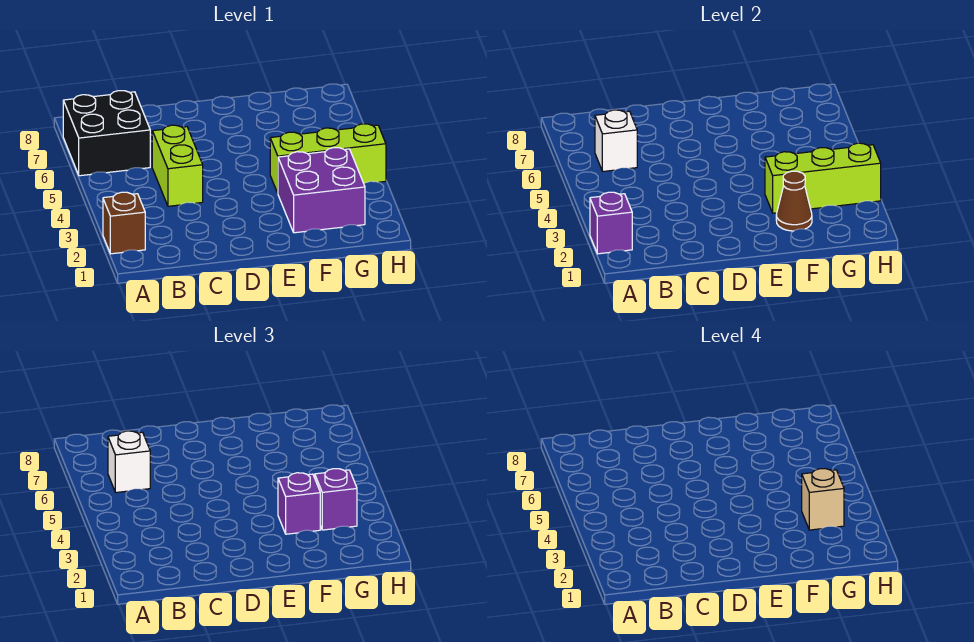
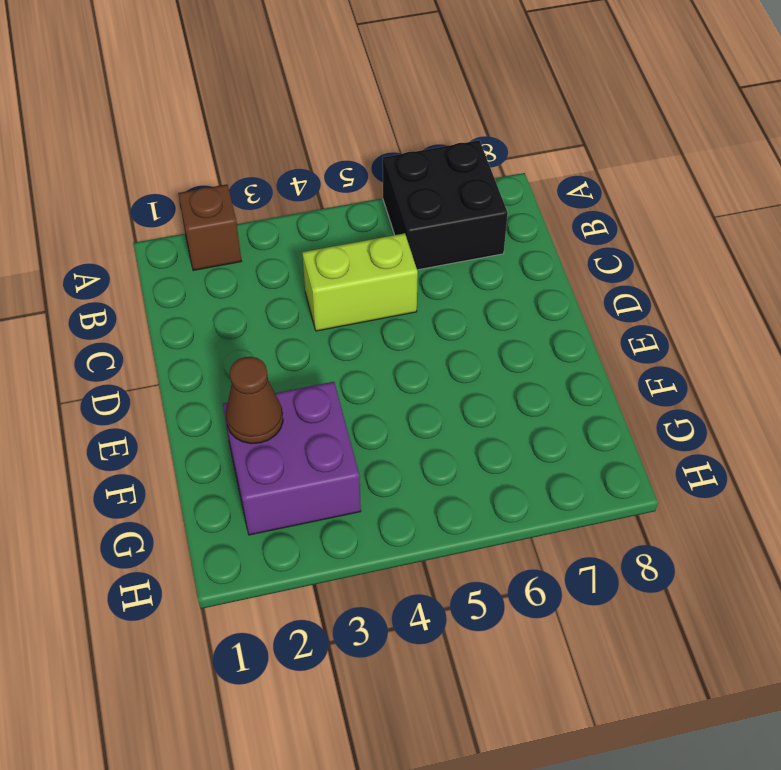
none -> lime 1x3 brick [270,124,386,193]
none -> purple 1x1 brick [590,192,632,254]
none -> white 1x1 brick [595,110,637,171]

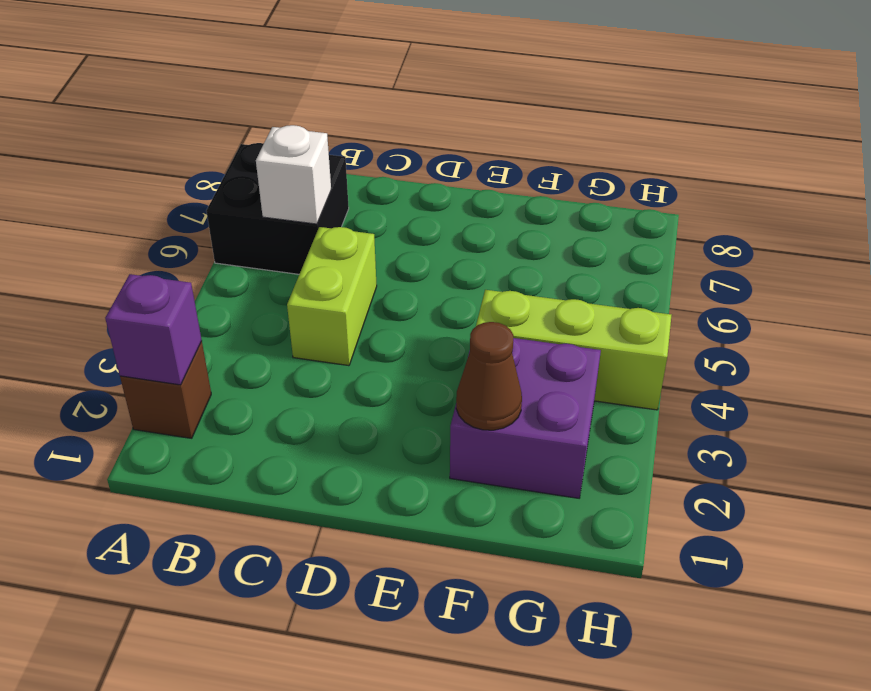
none -> lime 1x3 brick [765,143,881,213]
none -> white 1x1 brick [108,431,150,492]
none -> purple 1x1 brick [278,473,320,534]

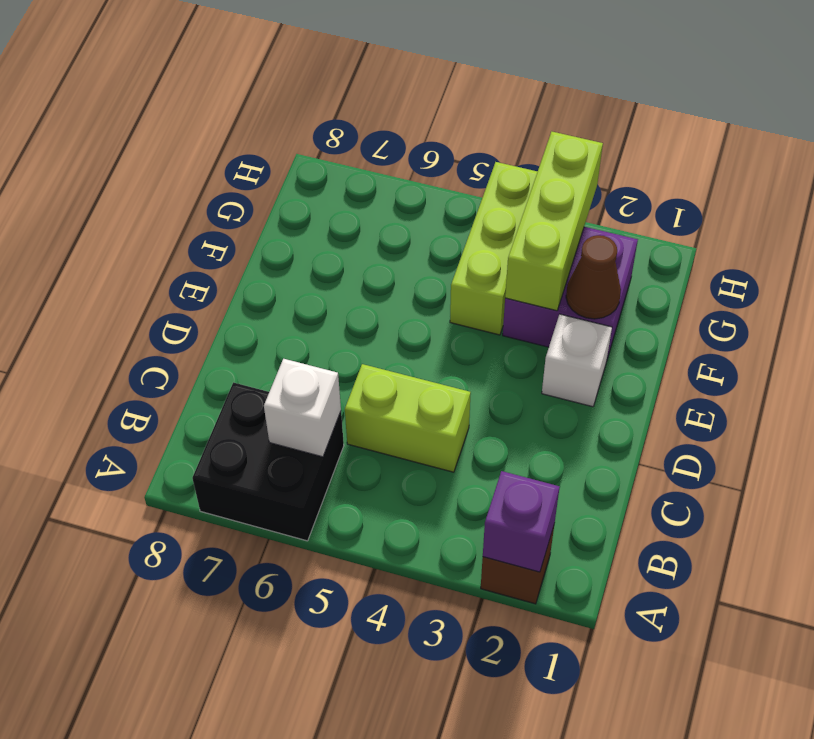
white 1x1 brick [542,314,612,407] -> white 1x1 brick moved to [108,431,150,492]
none -> purple 1x1 brick [278,473,320,534]
none -> purple 1x1 brick [315,469,357,530]
none -> tan 1x1 brick [802,469,844,530]

